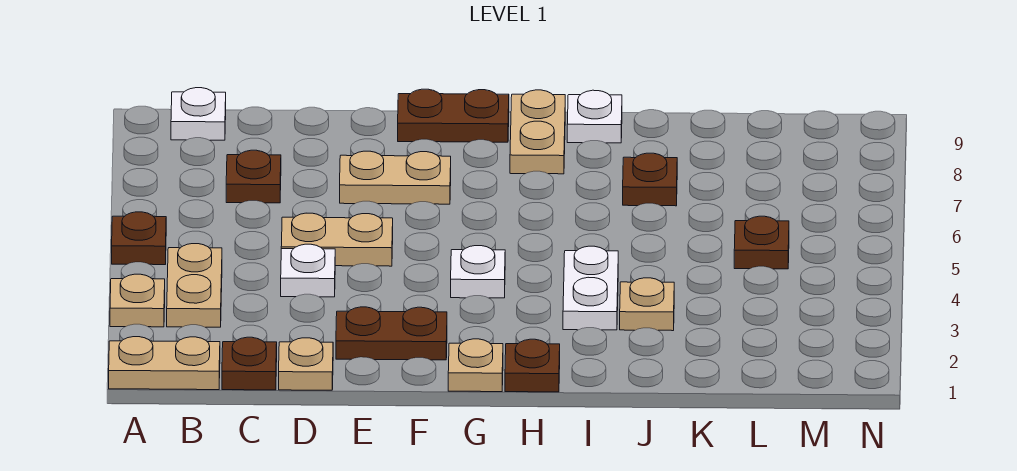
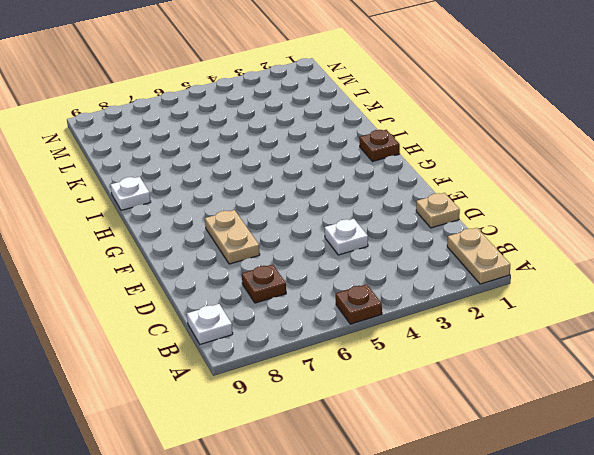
none -> tan 1x1 plate [110,274,165,327]
none -> tan 1x2 plate [167,244,222,327]
none -> brown 1x1 plate [222,337,277,390]

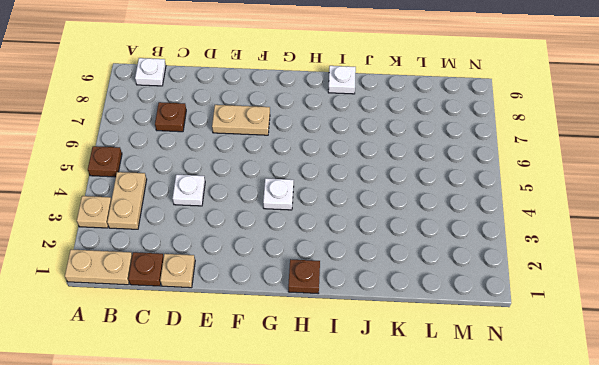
none -> tan 1x2 plate [281,213,393,266]
none -> brown 1x2 plate [336,307,447,360]
none -> brown 1x2 plate [398,89,509,142]

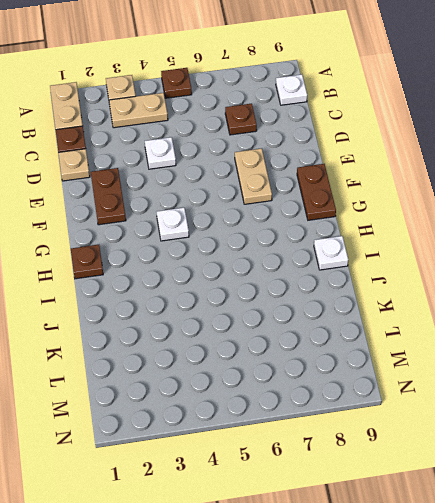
none -> tan 1x2 plate [281,213,393,266]
none -> tan 1x1 plate [448,339,503,392]
none -> tan 1x2 plate [510,90,565,174]

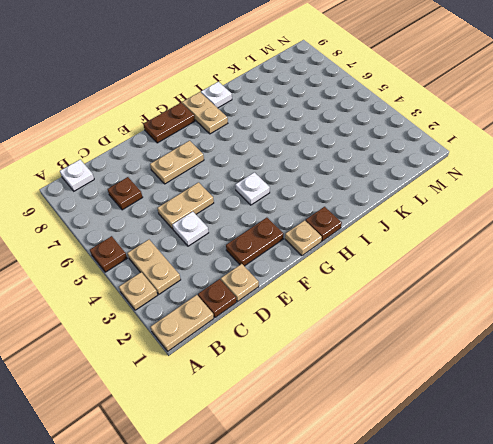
none -> white 1x2 plate [563,246,618,330]
none -> tan 1x1 plate [620,278,674,331]
none -> brown 1x1 plate [623,153,677,206]

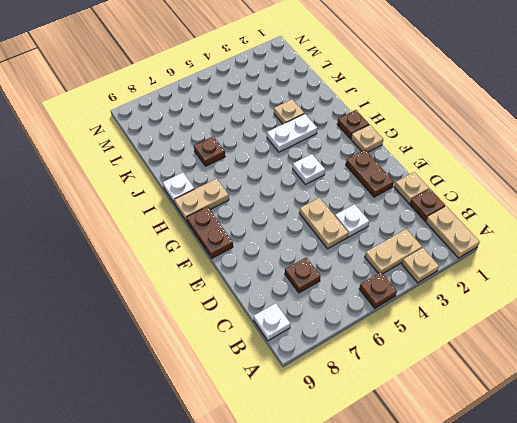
none -> tan 1x2 plate [340,151,451,204]
none -> brown 1x1 plate [734,216,789,269]

